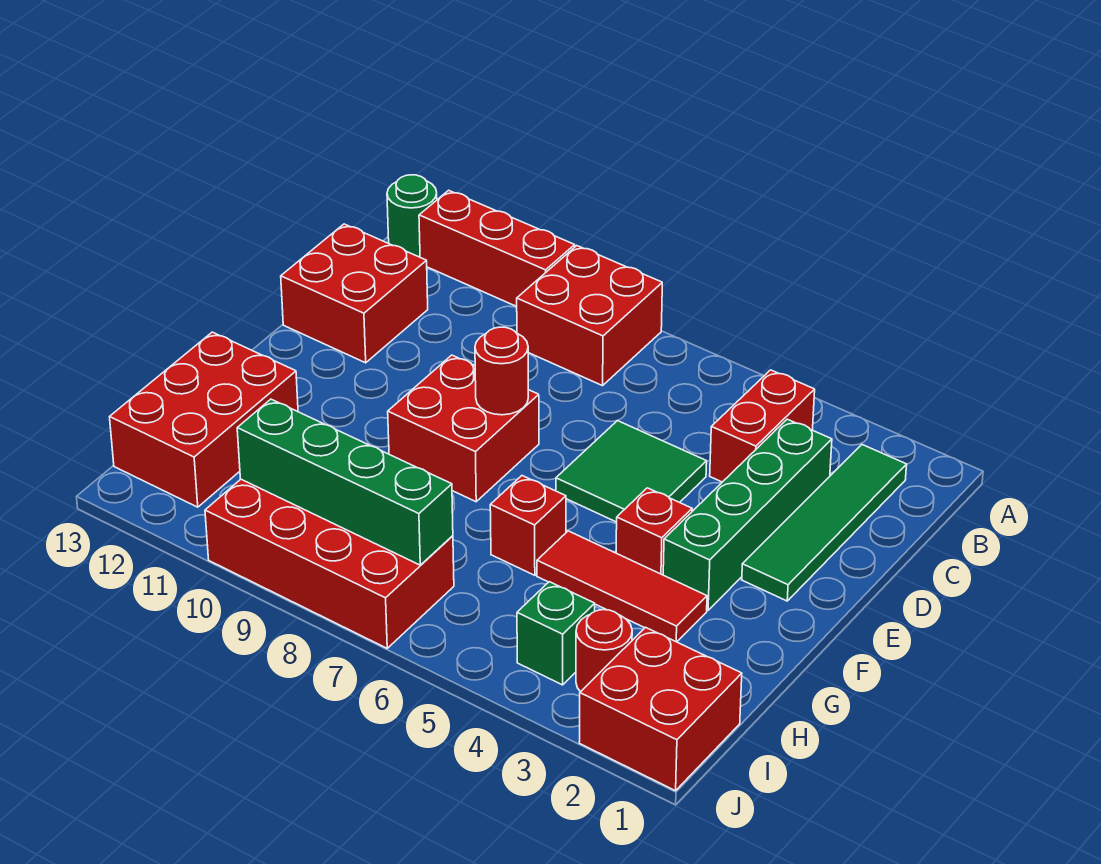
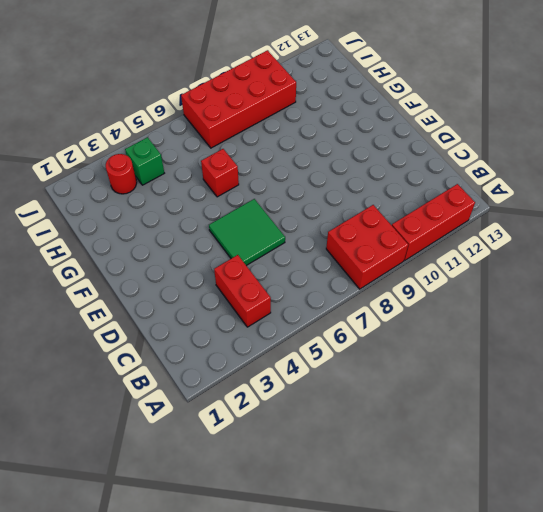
none -> green 1x1 round brick [387,175,437,257]
none -> green 1x4 tile [742,445,907,601]
none -> green 1x4 brick [663,419,832,610]

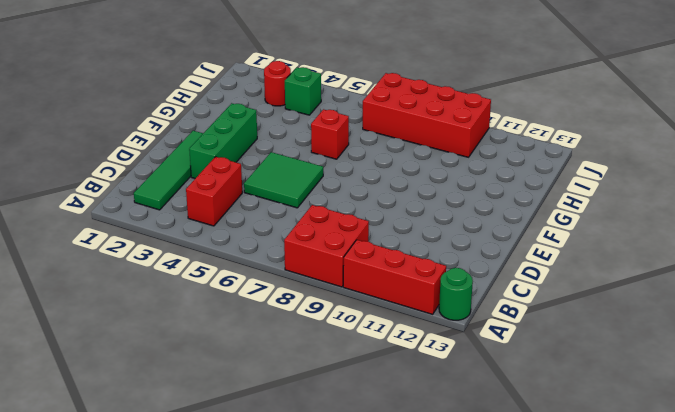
green 1x3 brick [189,103,257,178] -> green 1x4 brick [663,419,832,610]
none -> red 2x2 brick [281,224,428,363]
none -> red 2x2 brick [388,355,539,502]
none -> red 1x1 brick [616,488,692,575]

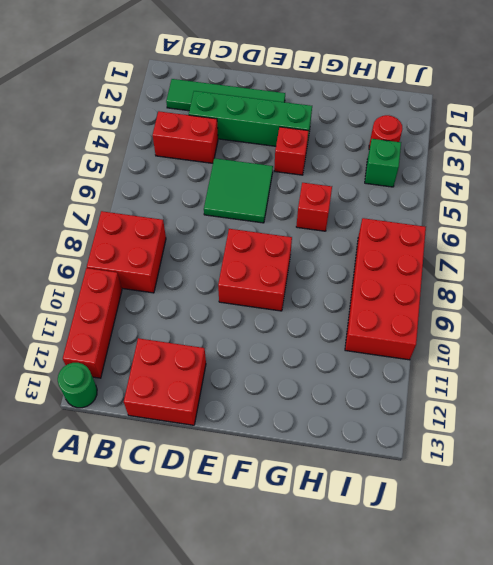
none -> red 1x3 tile [537,531,707,642]
none -> red 2x3 brick [110,332,298,507]
none -> red 2x2 brick [579,627,742,791]

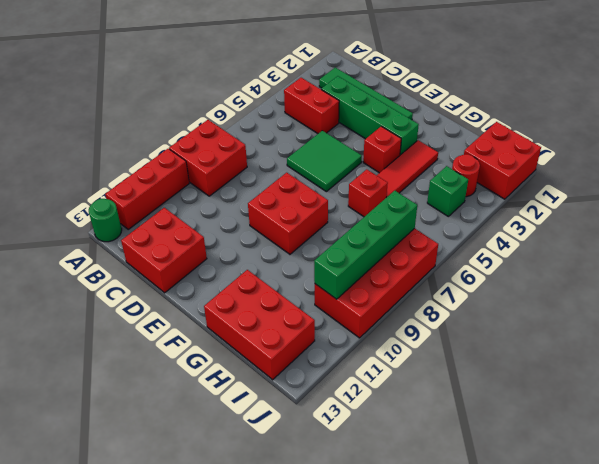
none -> red 1x1 round brick [475,327,528,415]

